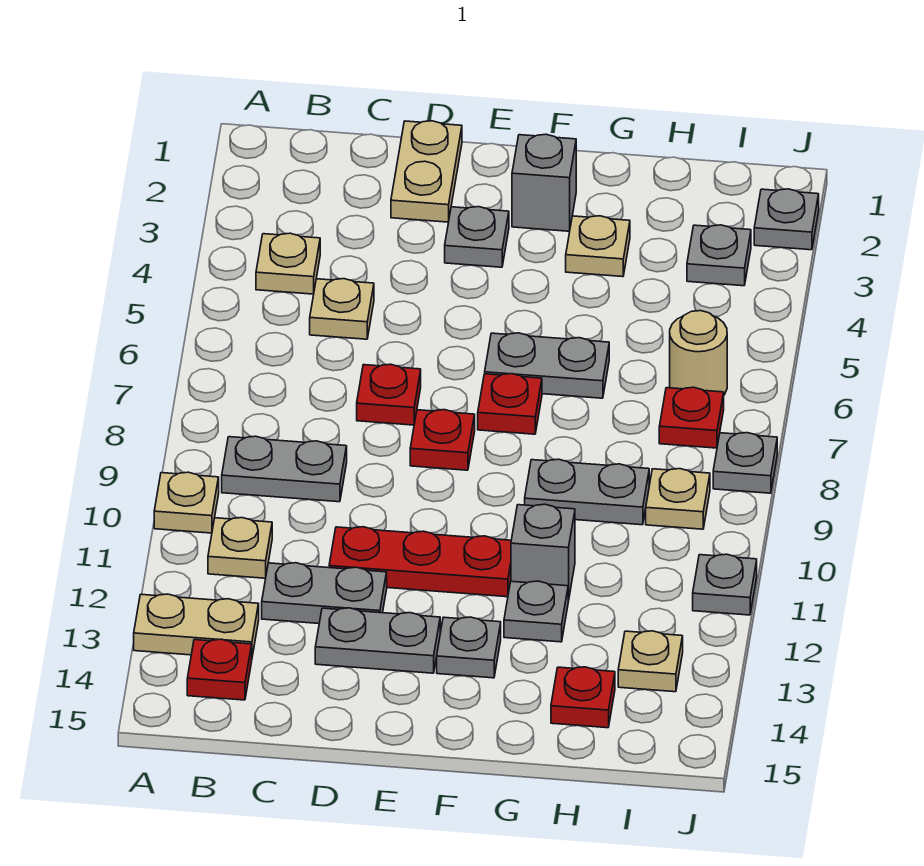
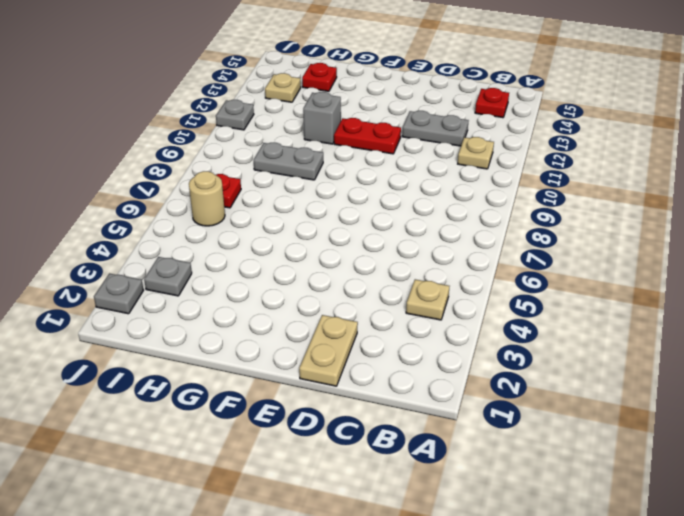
red 1x2 plate [334,118,401,154] -> red 1x3 plate [329,527,511,597]
none -> tan 1x1 plate [154,472,219,533]
none -> tan 1x2 plate [134,594,259,656]
none -> grey 1x2 plate [222,436,347,502]
none -> tan 1x1 plate [310,279,374,339]

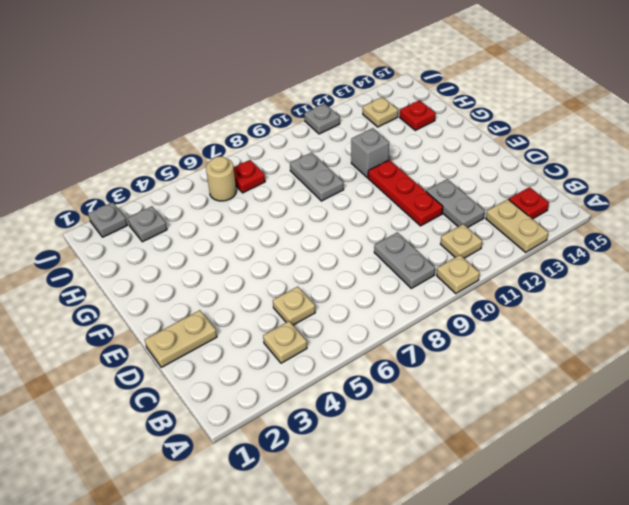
none -> red 1x1 plate [357,364,421,425]
none -> grey 1x2 plate [315,608,440,673]
none -> grey 1x1 plate [445,207,509,267]
none -> red 1x1 plate [410,410,475,470]

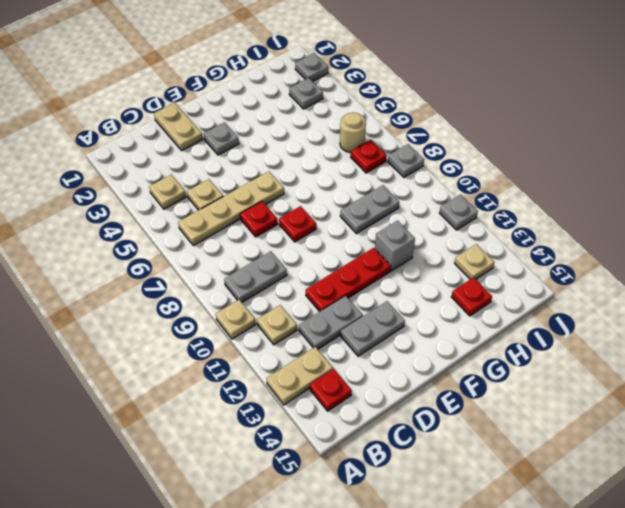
tan 1x4 plate [178,171,284,245] -> none
none -> grey 1x1 brick [512,134,576,231]
none -> grey 1x2 plate [485,333,609,398]
none -> red 1x1 plate [478,374,542,434]
none -> grey 1x1 plate [437,617,501,678]

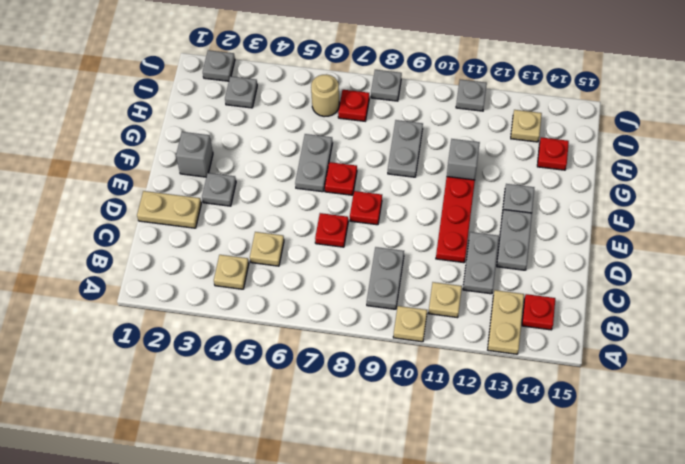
none -> tan 1x1 plate [566,216,630,277]
none -> grey 1x1 plate [504,581,568,642]
none -> tan 1x1 plate [646,469,710,529]

